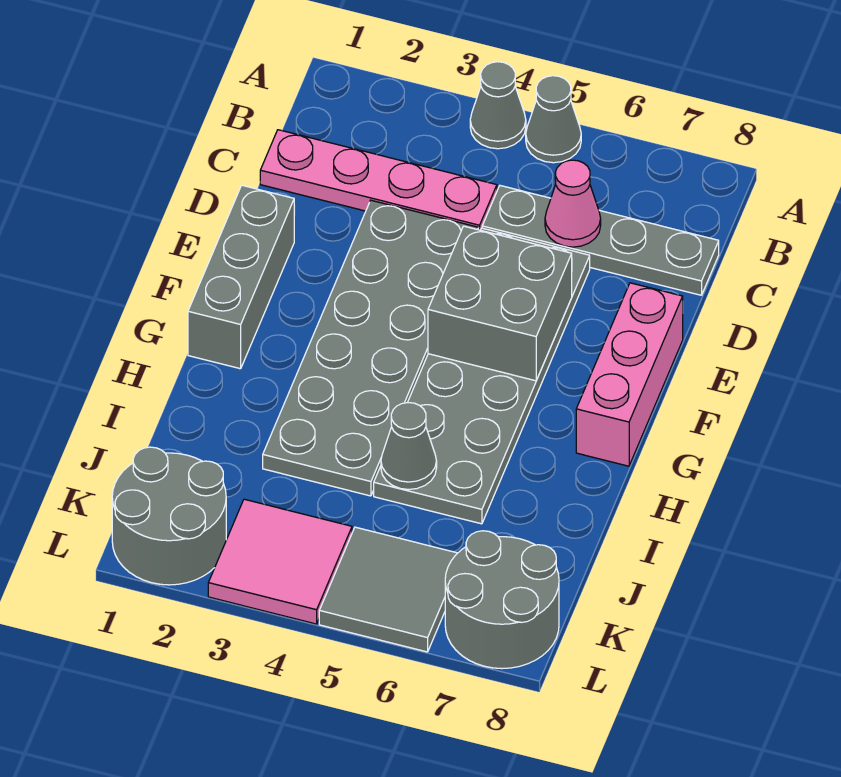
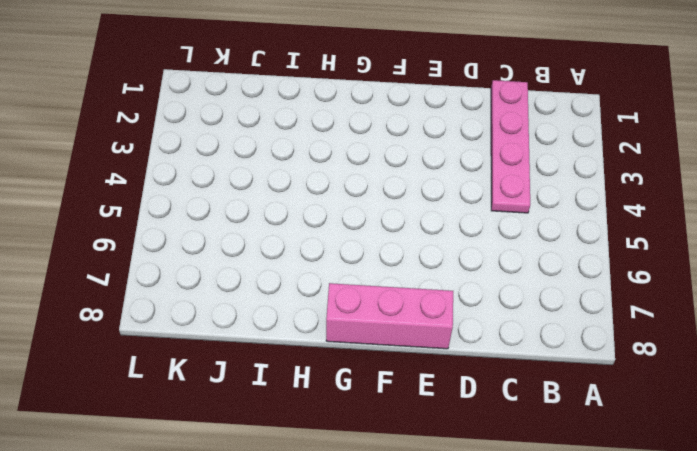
none -> grey 1x1 cone [470,62,526,149]
none -> grey 1x1 cone [526,76,581,163]
none -> grey 1x4 plate [482,186,719,295]

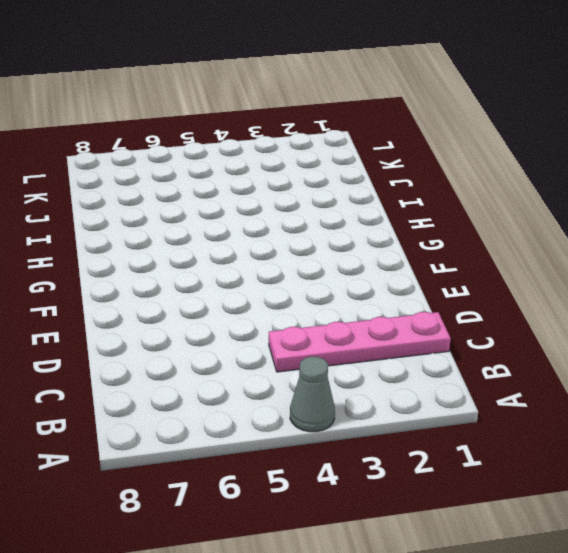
none -> grey 1x1 cone [526,76,581,163]
none -> grey 1x4 plate [482,186,719,295]
none -> grey 2x6 plate [263,200,479,496]

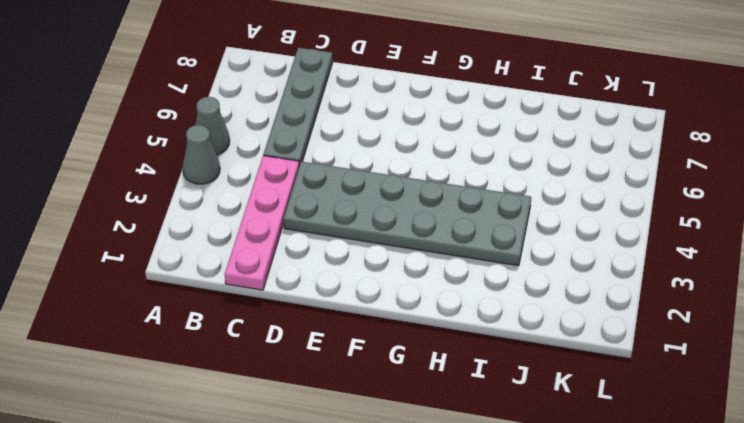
none -> grey 2x6 plate [374,228,590,524]
none -> grey 1x3 brick [188,185,294,369]
none -> pink 1x3 brick [576,283,683,466]

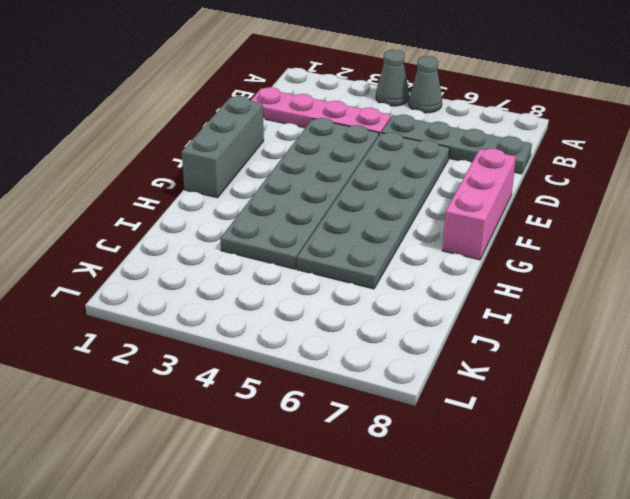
none -> grey 2x2 round brick [112,447,226,585]
none -> pink 2x2 tile [208,499,352,624]
none -> grey 2x2 tile [319,527,457,652]

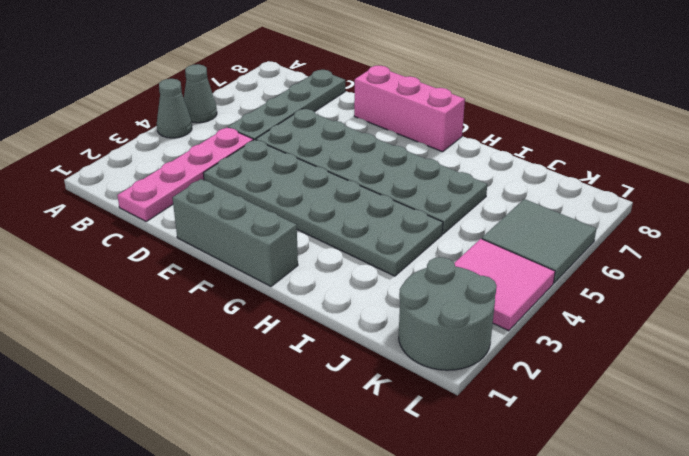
none -> grey 2x2 round brick [445,531,559,669]
none -> pink 1x1 cone [545,160,601,247]
none -> grey 2x2 brick [428,226,572,381]

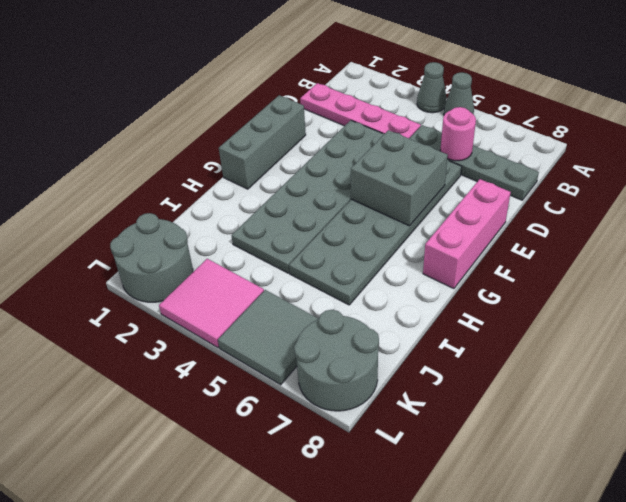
pink 1x1 round brick [440,107,476,161] -> pink 1x1 cone [545,160,601,247]
none -> grey 1x1 cone [381,403,437,490]

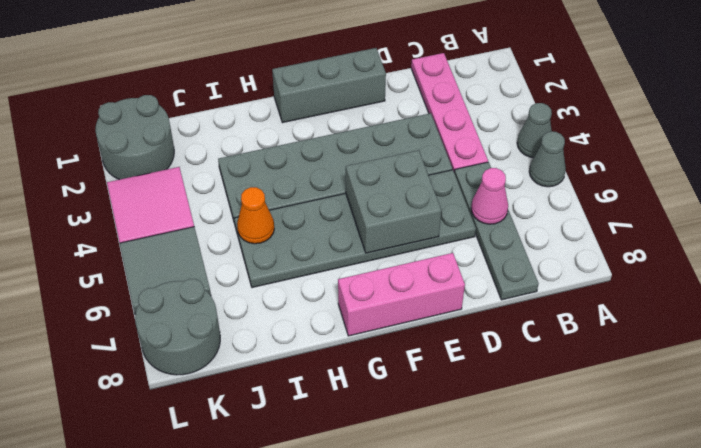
orange 1x1 cone [237,187,274,244] -> grey 1x1 cone [381,403,437,490]

